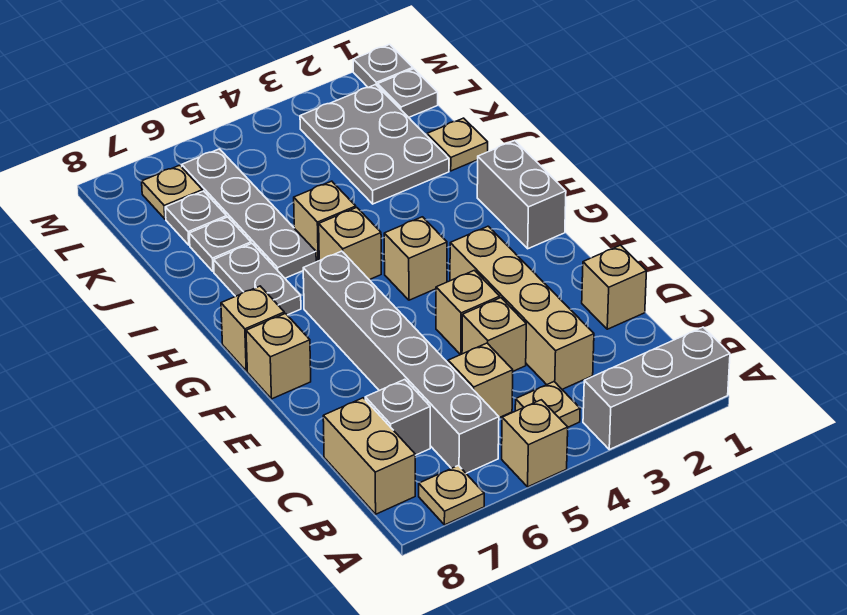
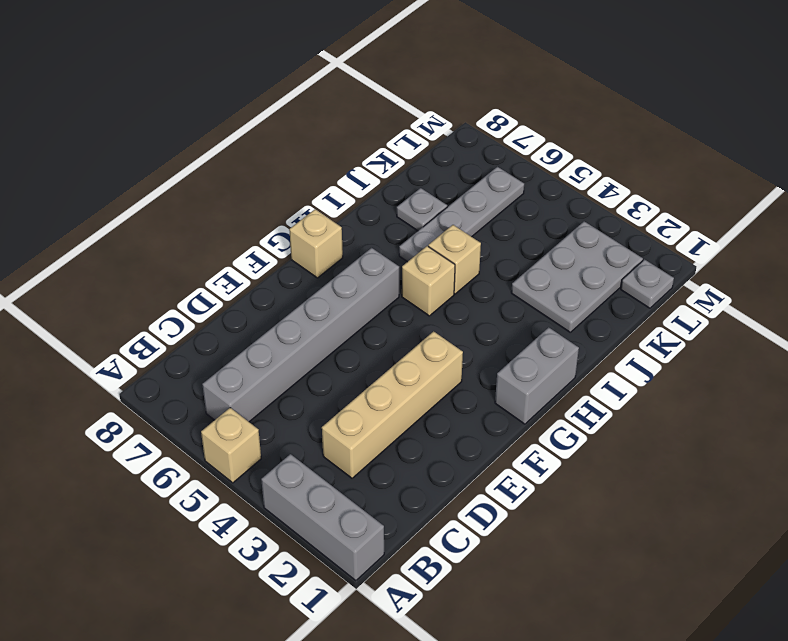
none -> tan 1x1 plate [419,465,484,525]
none -> tan 1x1 plate [515,382,580,427]
none -> tan 1x2 brick [323,398,415,514]

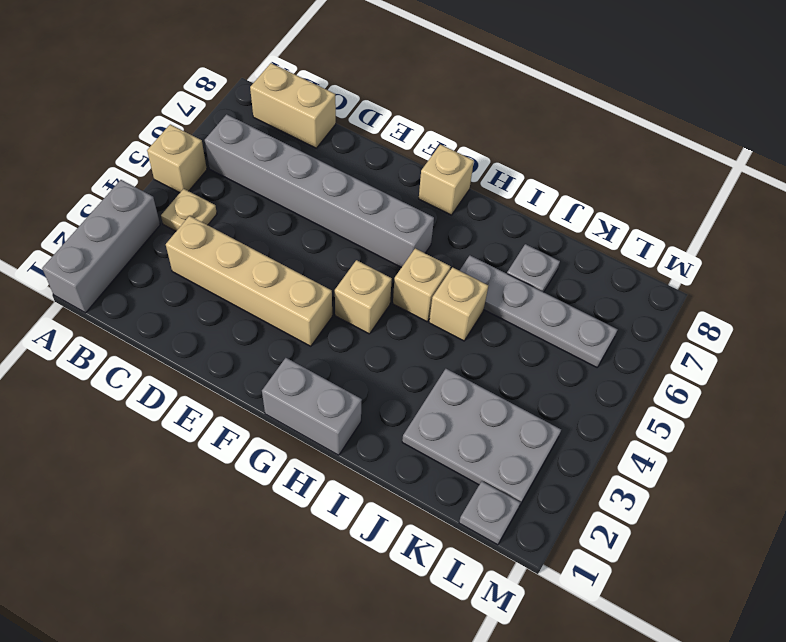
none -> tan 1x1 plate [419,465,484,525]
none -> tan 1x1 brick [448,343,513,418]
none -> grey 1x1 brick [365,379,430,455]

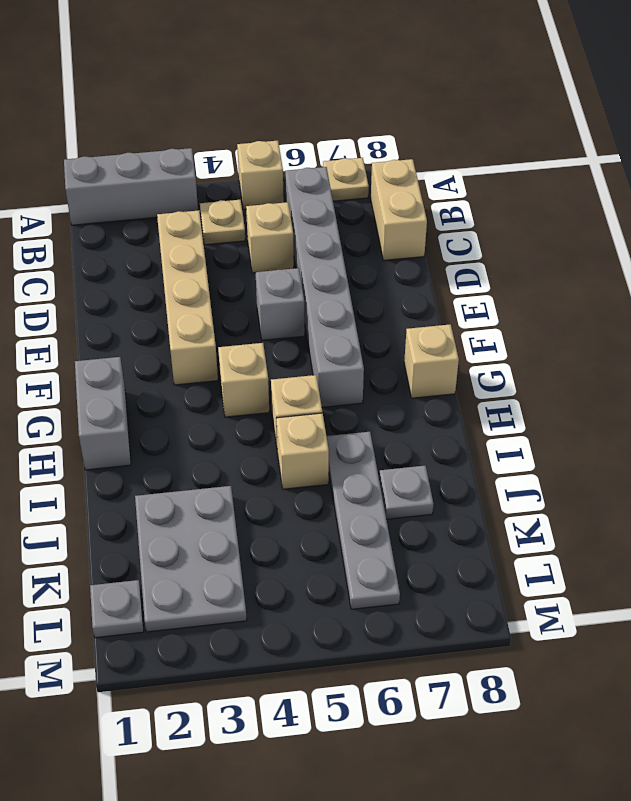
grey 1x1 brick [256,268,305,340] -> grey 1x1 brick moved to [365,379,430,455]
none -> tan 1x1 brick [582,245,646,329]
none -> tan 1x1 brick [462,298,526,371]
none -> tan 1x1 brick [436,270,500,355]

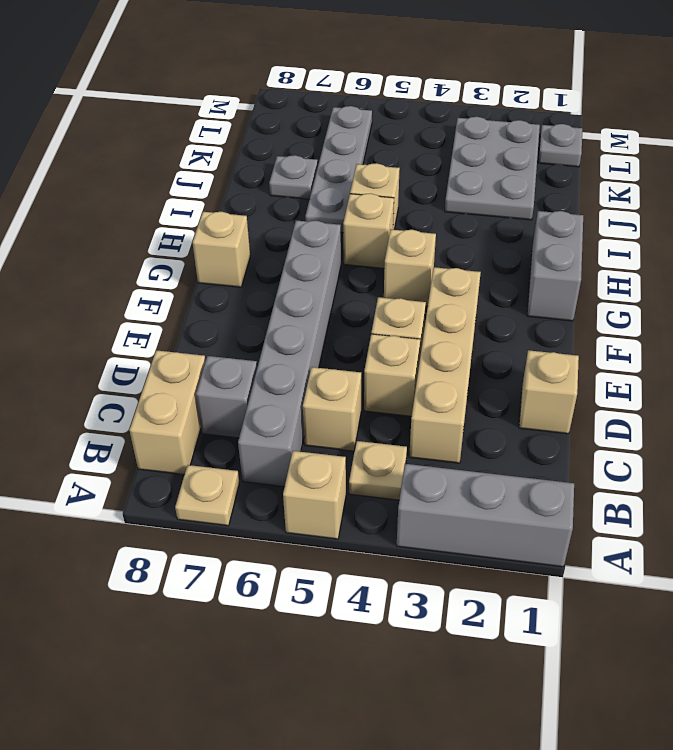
none -> tan 1x1 brick [246,314,311,399]
none -> grey 1x2 plate [214,244,301,315]
none -> tan 1x1 plate [427,118,488,171]

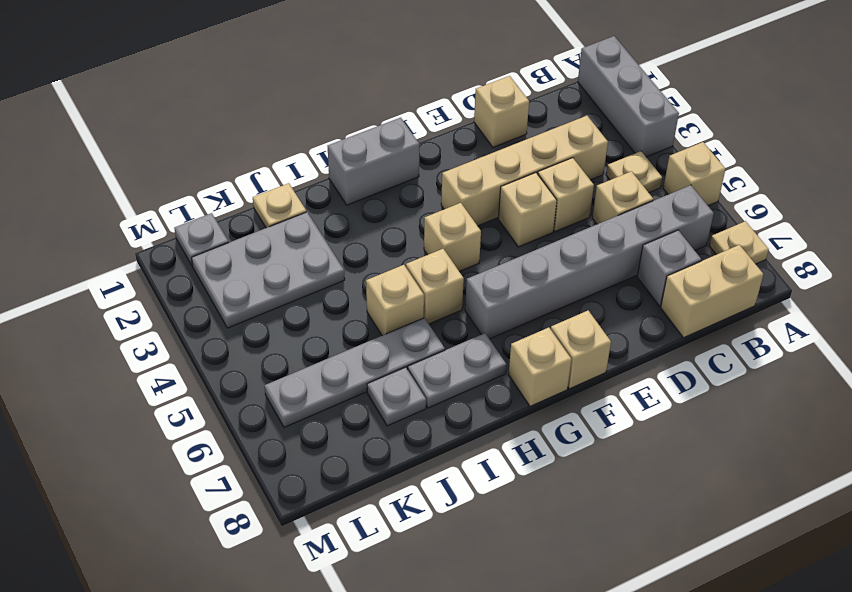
none -> grey 1x1 plate [165,191,227,245]
none -> tan 1x1 plate [142,165,202,219]
none -> grey 1x1 plate [353,44,413,88]

